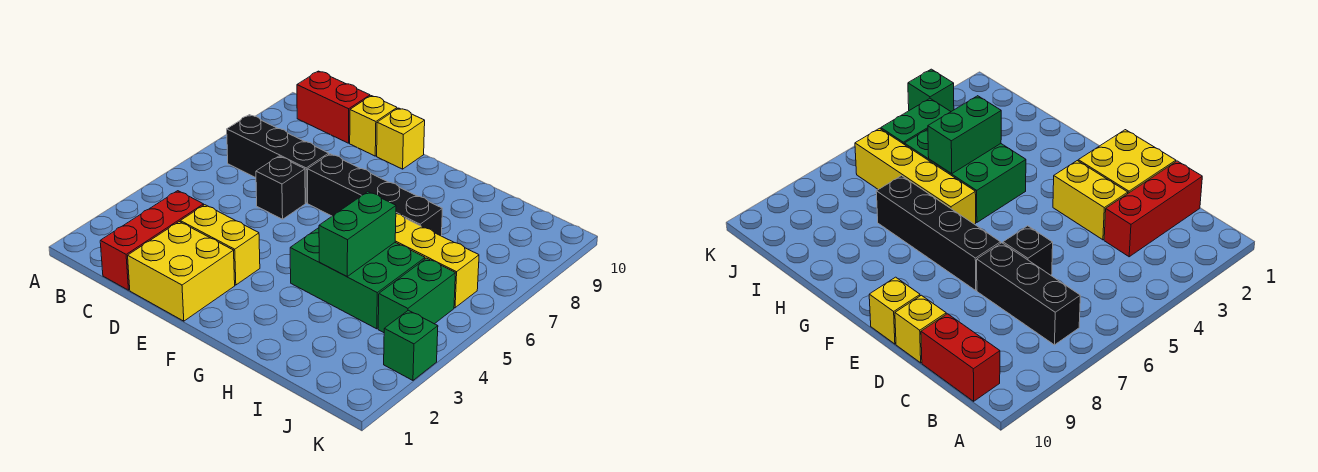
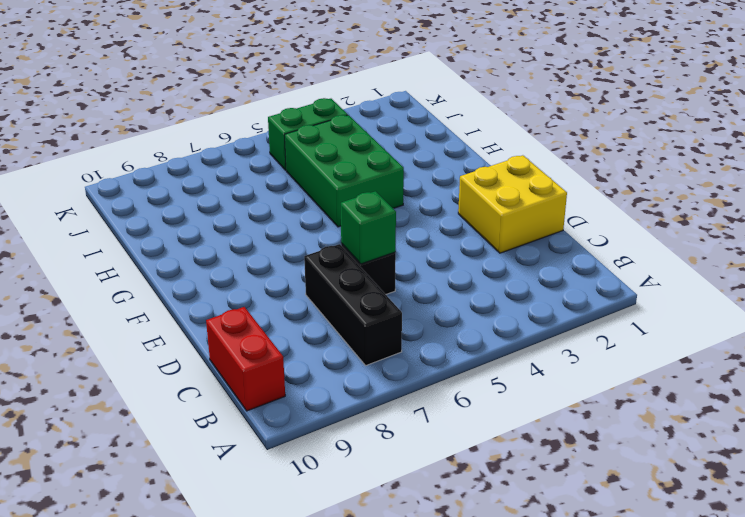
green 1x1 brick [341,191,396,264] -> green 1x1 brick moved to [384,310,438,380]
none -> red 1x3 brick [100,191,204,290]
none -> yellow 1x2 brick [180,205,260,285]
none -> yellow 1x1 brick [350,96,397,156]

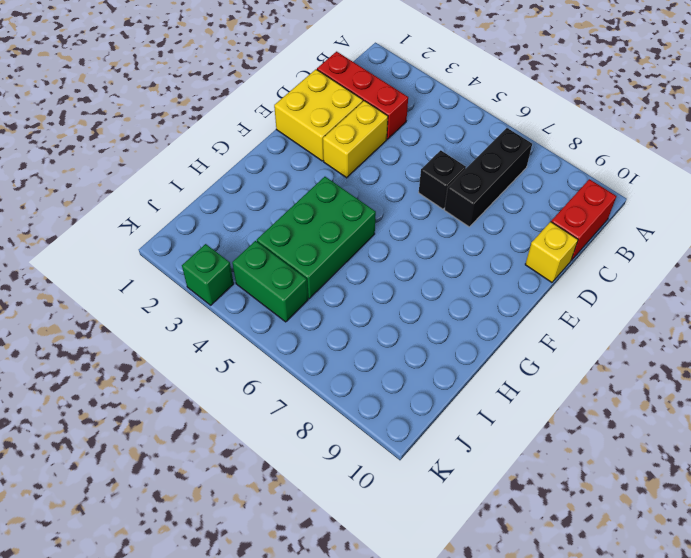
none -> black 1x4 brick [307,154,442,236]
none -> yellow 1x1 brick [377,108,425,169]
none -> yellow 1x4 brick [395,214,479,308]

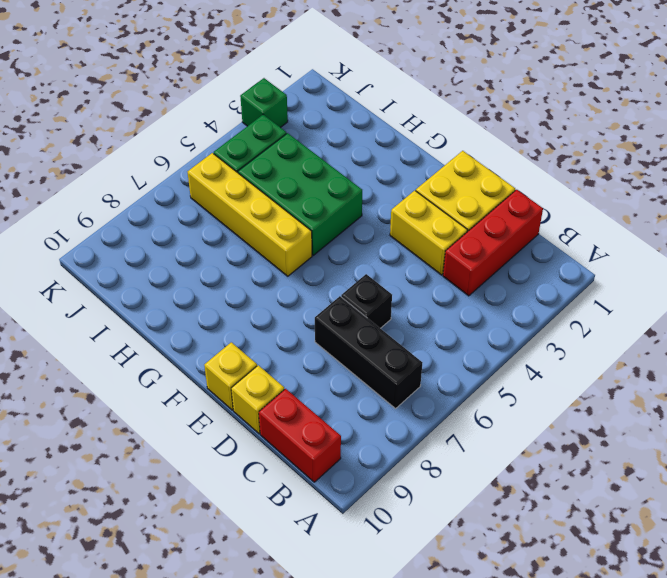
none -> black 1x4 brick [307,154,442,236]
none -> green 1x2 brick [319,192,396,276]

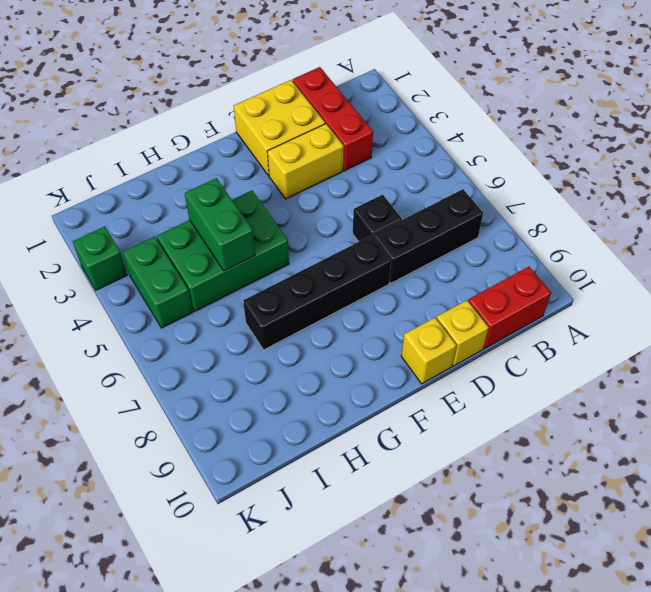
none -> yellow 1x4 brick [395,214,479,308]

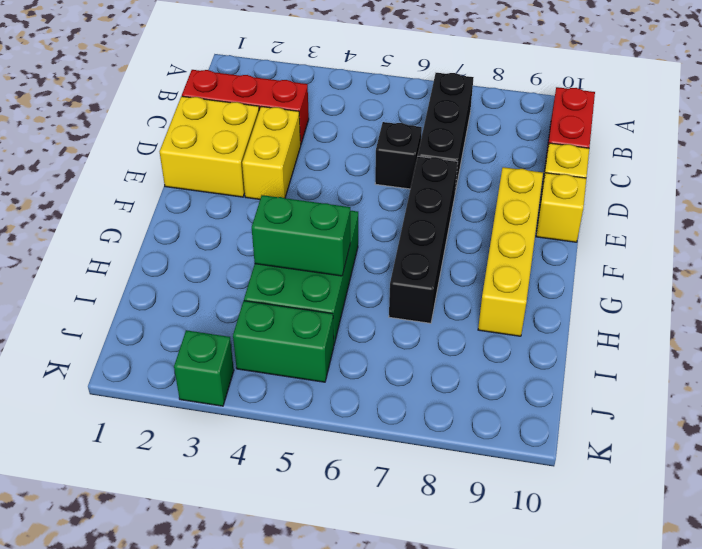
yellow 1x4 brick [478,167,543,336] -> yellow 1x4 brick moved to [395,214,479,308]

